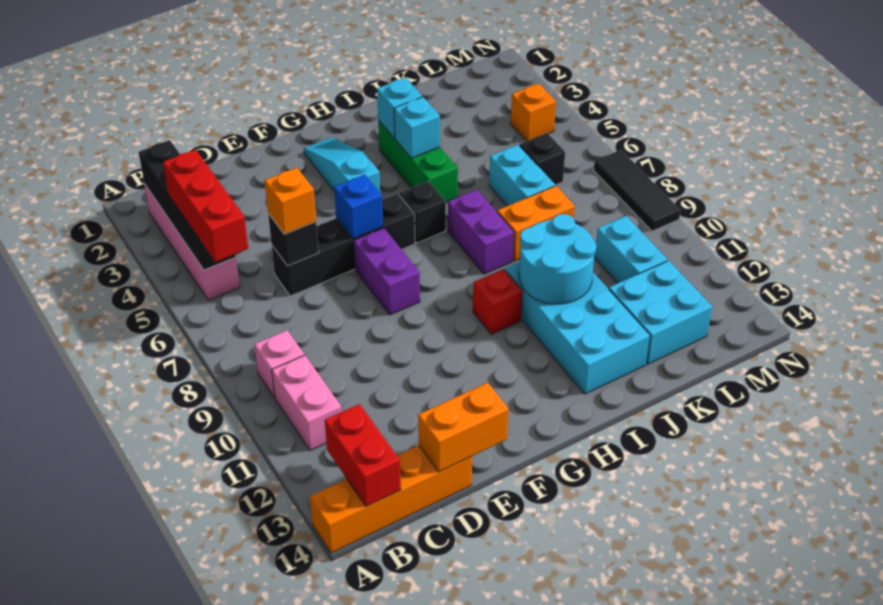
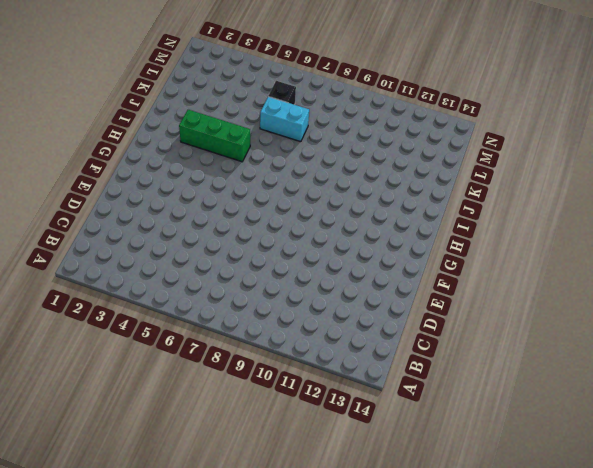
none -> orange 1x4 brick [310,445,472,553]
none -> pink 1x4 brick [144,184,240,300]
none -> pink 1x1 brick [254,330,304,398]

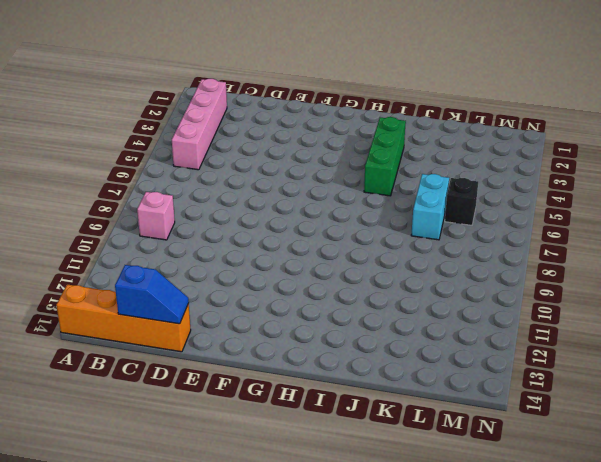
blue 1x2 slope [115,265,189,324] -> orange 1x2 brick [418,383,509,472]
none -> pink 1x2 brick [272,355,342,451]
none -> black 1x4 brick [272,194,415,296]
none -> purple 1x2 brick [354,228,420,315]

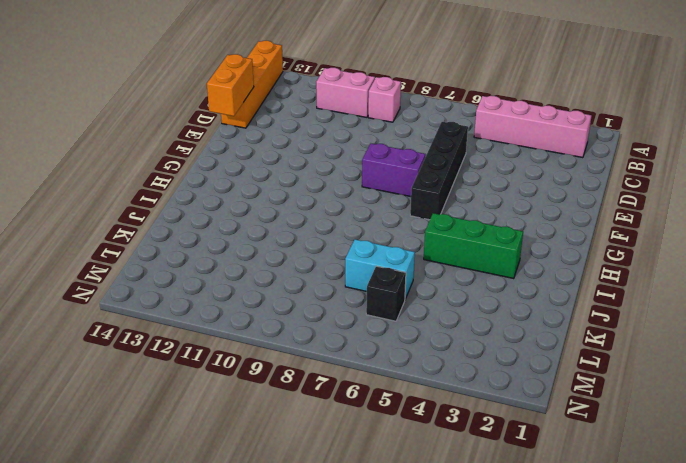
none -> cyan 1x3 slope [304,137,380,192]
none -> black 1x1 brick [399,181,446,243]
none -> red 1x1 brick [473,269,523,334]

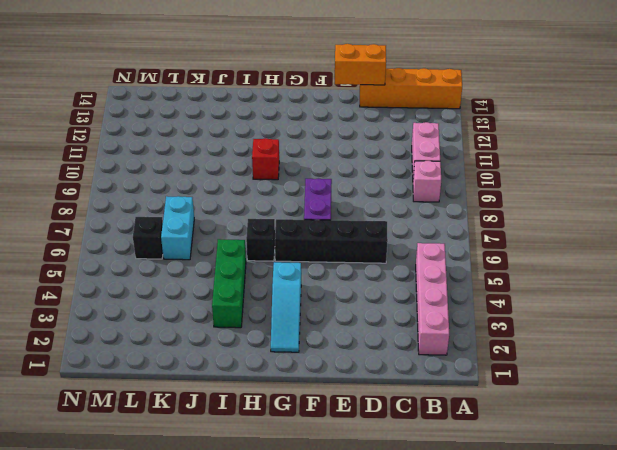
none -> purple 1x2 brick [448,190,514,274]
none -> cyan 2x4 brick [505,262,650,394]
none -> orange 1x2 brick [497,186,575,261]

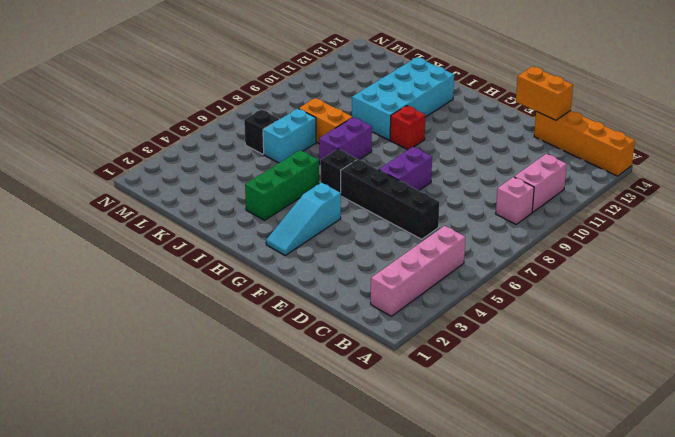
none -> cyan 2x2 brick [609,261,712,364]
none -> cyan 1x2 brick [595,216,667,283]
none -> orange 1x1 brick [511,83,556,141]

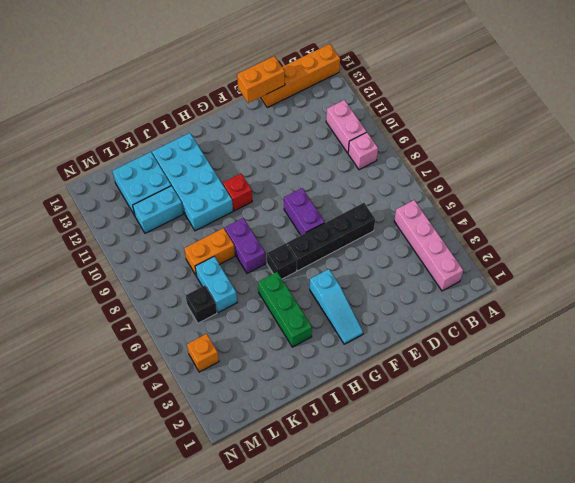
cyan 1x2 brick [133,186,183,233] -> cyan 1x2 brick turned to [595,216,667,283]
none -> black 1x3 tile [594,150,681,231]
none -> black 1x4 brick [139,140,236,270]
none -> red 1x2 brick [325,404,401,506]

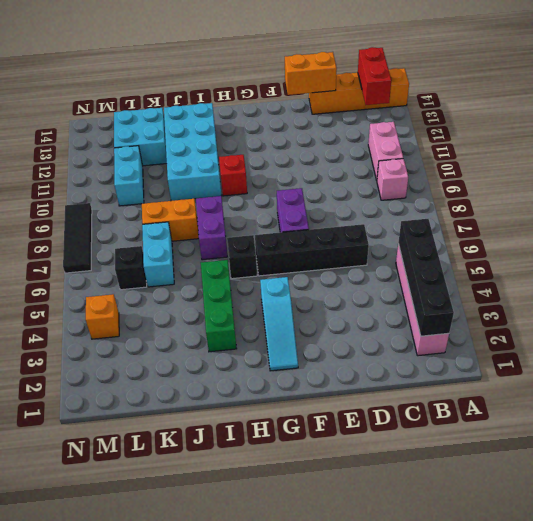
none -> black 1x1 brick [268,213,319,266]
none -> blue 1x1 brick [334,175,383,239]
none -> cyan 1x1 brick [377,78,422,138]

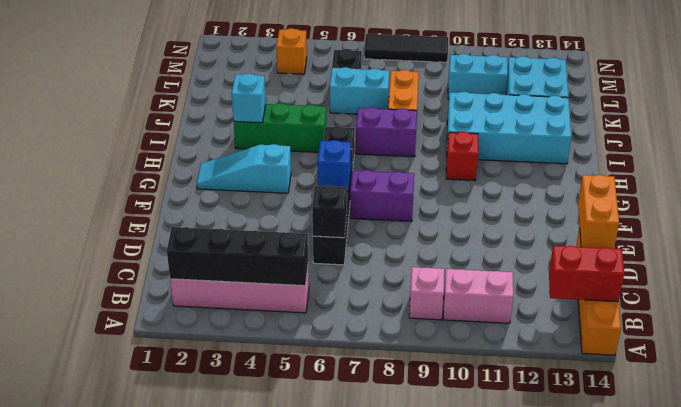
none -> cyan 1x1 brick [394,97,440,158]
none -> cyan 2x2 round brick [519,214,596,304]
none -> red 1x3 brick [163,150,248,262]

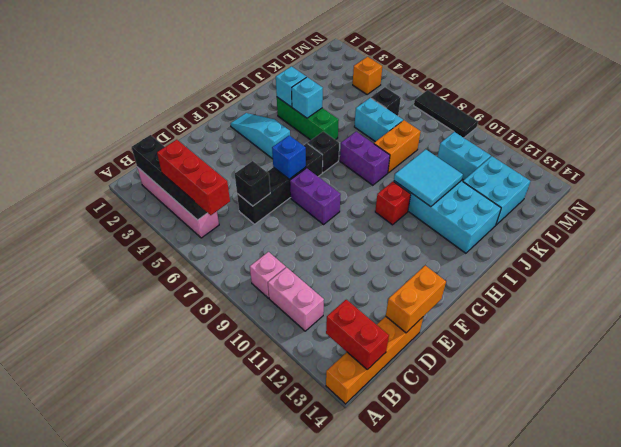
cyan 2x2 tile [394,149,463,207] -> cyan 2x2 round brick [519,214,596,304]
none -> orange 1x1 brick [265,168,316,234]

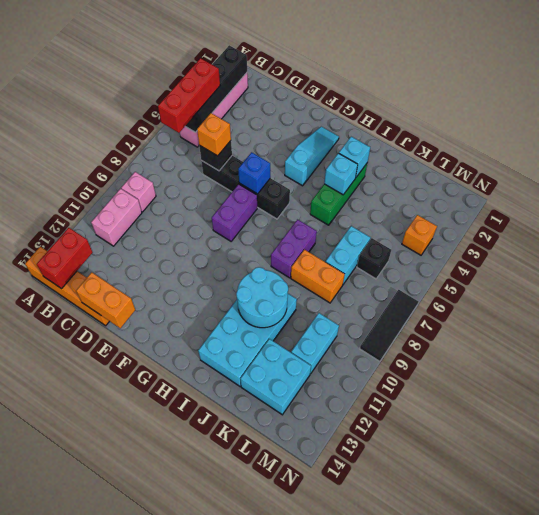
none -> black 1x1 brick [399,181,446,243]
none -> red 1x1 brick [473,269,523,334]

